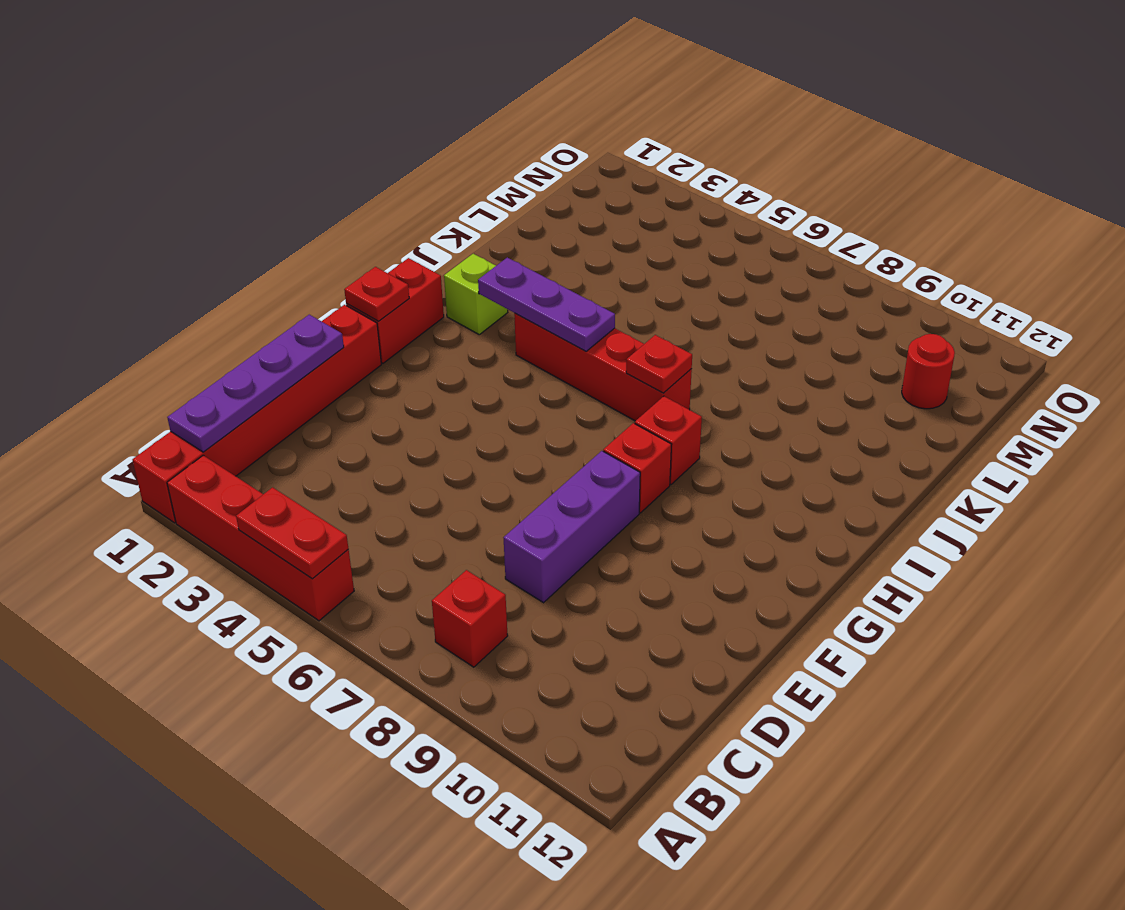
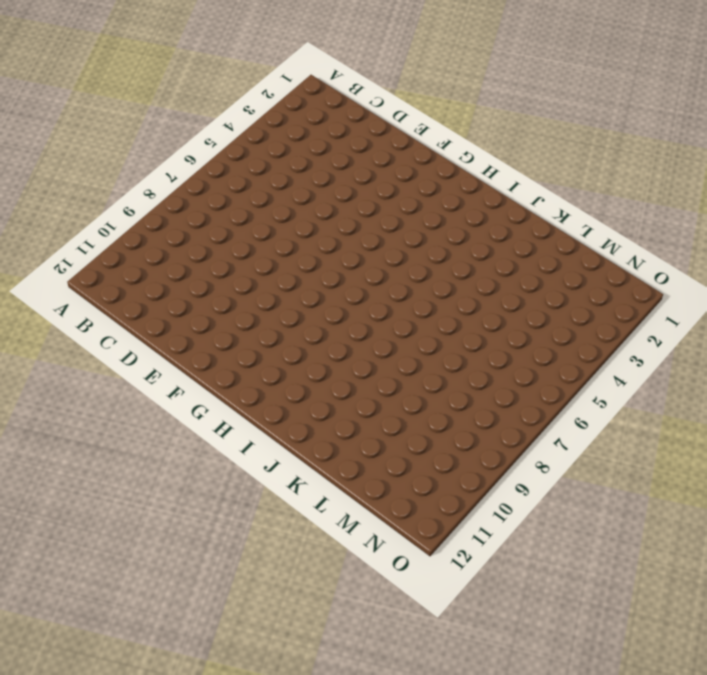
none -> red 1x6 brick [133,305,381,523]
none -> red 1x4 brick [167,455,354,621]
none -> red 1x1 brick [432,570,508,667]

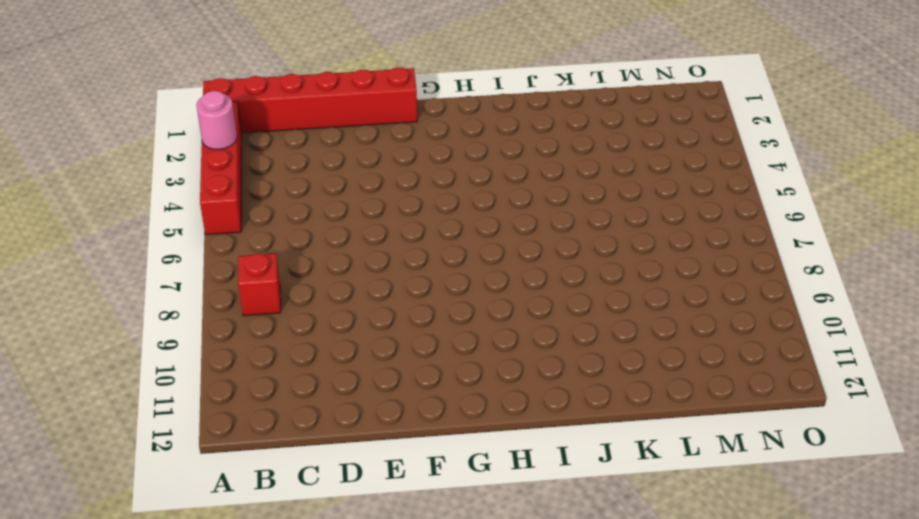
pink 1x1 round brick [196,91,237,150] -> none
none -> purple 1x3 brick [503,451,640,603]
none -> red 1x2 brick [346,258,444,363]
none -> red 1x1 brick [603,423,672,513]

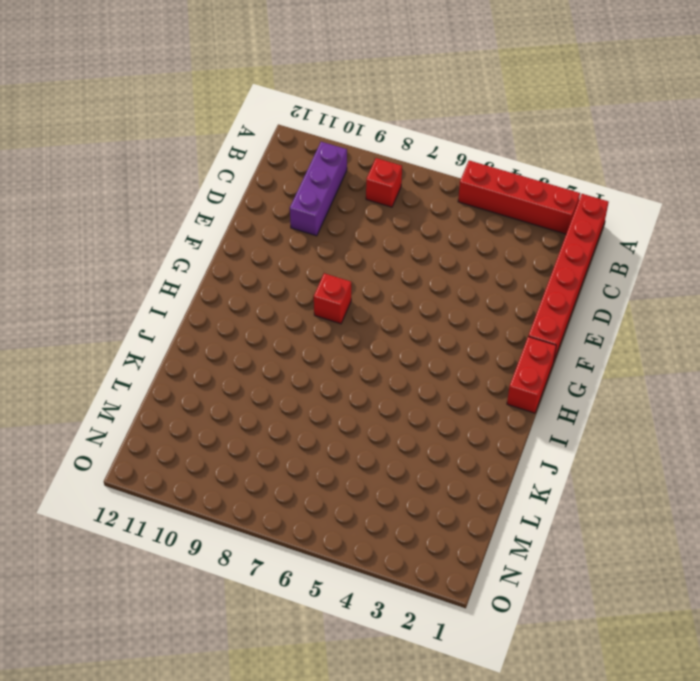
purple 1x3 brick [290,142,347,236] -> purple 1x3 brick moved to [503,451,640,603]
none -> red 1x1 brick [635,396,702,484]
none -> lime 1x1 brick [444,254,508,335]
none -> red 1x4 brick [514,313,692,421]

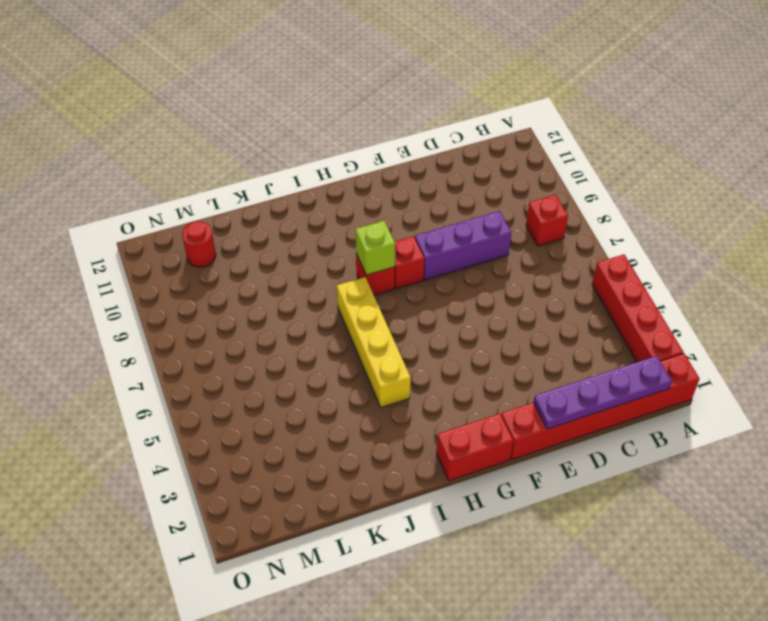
lime 1x1 brick [356,221,395,275] -> lime 1x1 brick moved to [444,254,508,335]
yellow 1x4 brick [337,277,411,407] -> red 1x4 brick [514,313,692,421]
none -> red 1x2 plate [236,487,348,579]
none -> red 1x1 plate [344,267,409,321]
none -> purple 1x3 plate [478,257,615,351]

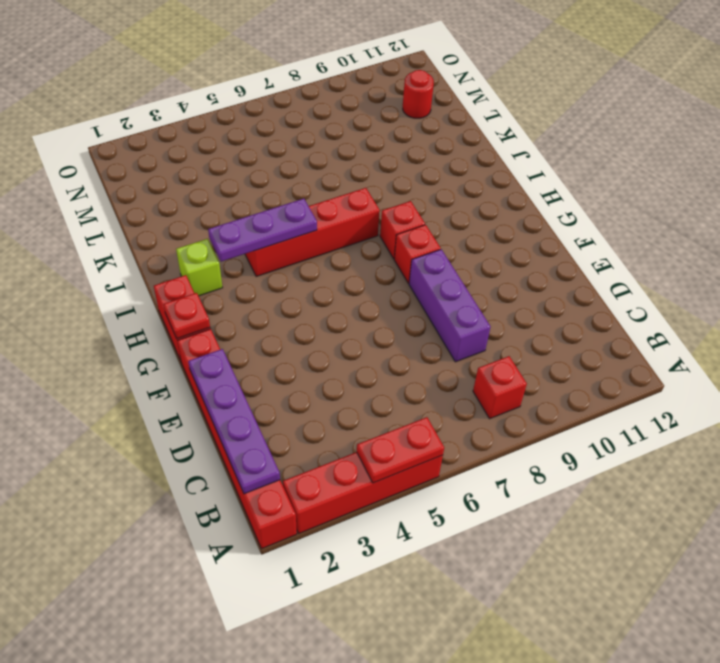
none -> red 1x1 plate [626,335,692,393]

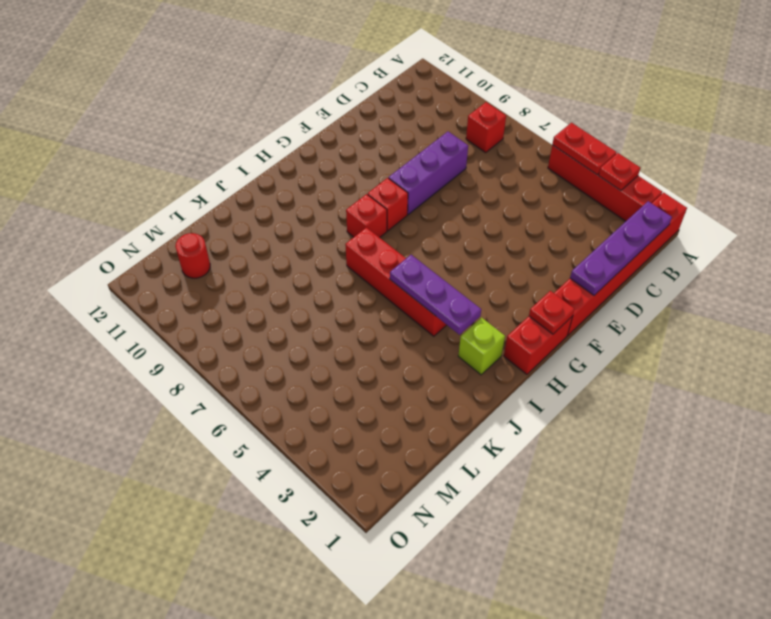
red 1x1 plate [598,153,640,191] -> red 1x1 plate moved to [626,335,692,393]

